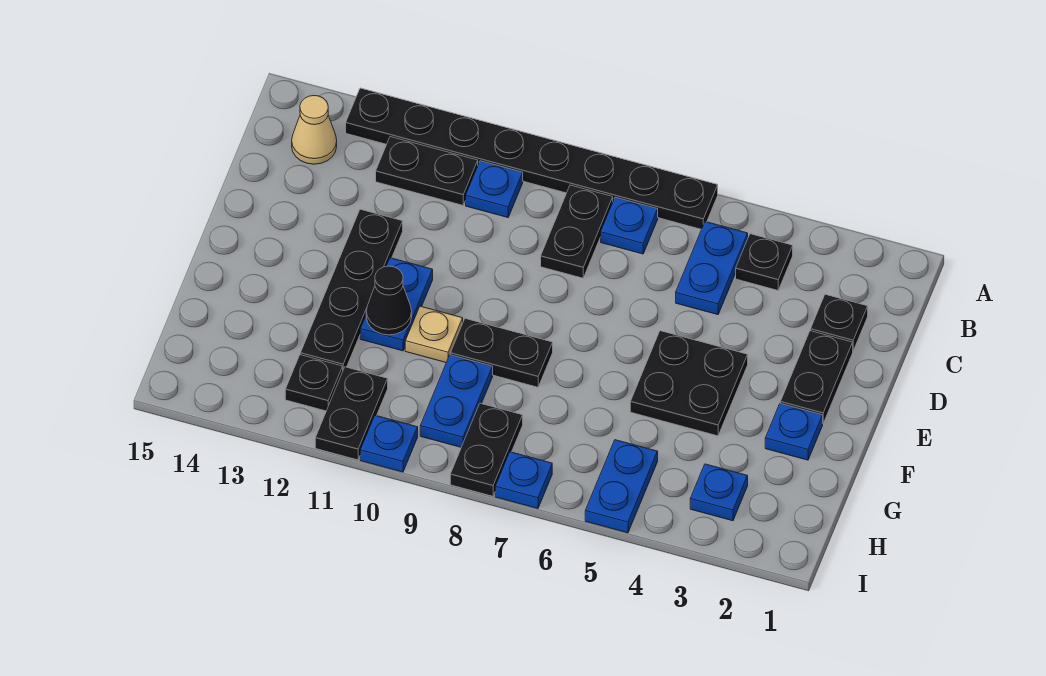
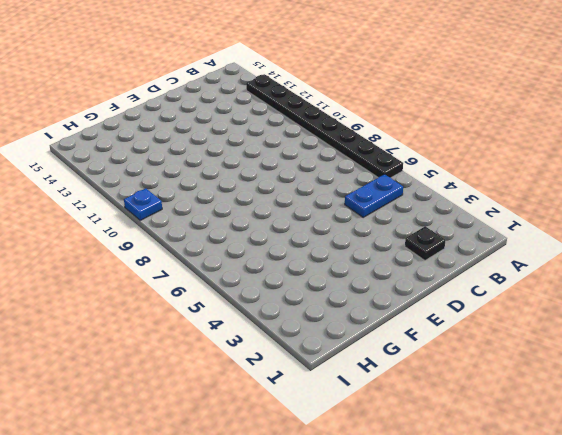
none -> black 1x1 plate [736,234,793,290]
none -> blue 1x1 plate [601,197,658,254]
none -> black 1x2 plate [541,185,613,278]

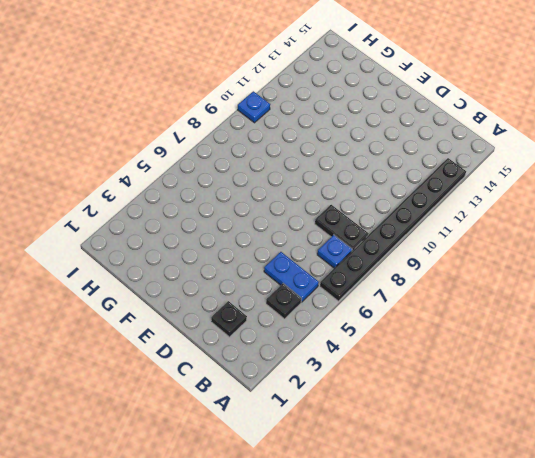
none -> blue 1x1 plate [466,161,523,217]
none -> black 1x2 plate [376,137,478,205]
none -> tan 1x1 cone [292,96,337,164]

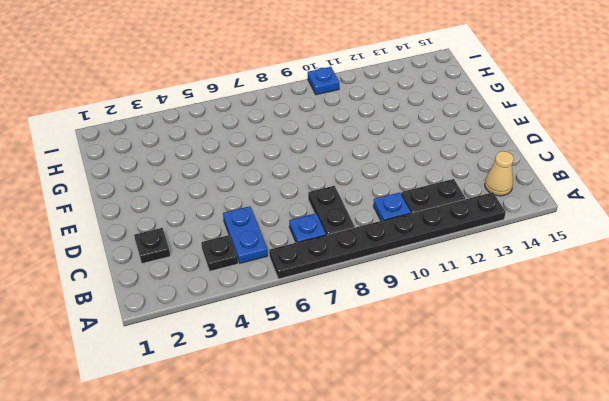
none -> black 1x2 plate [780,331,853,423]
none -> black 1x4 plate [300,209,403,369]
none -> black 2x2 plate [630,331,748,436]

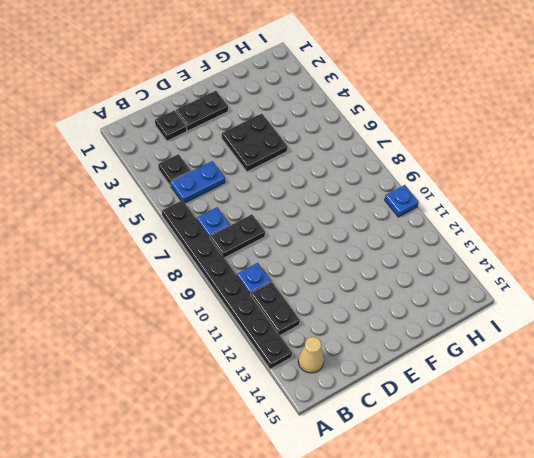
none -> black 1x4 plate [300,209,403,369]
none -> blue 1x2 plate [360,258,433,351]
none -> blue 1x1 plate [765,404,823,460]

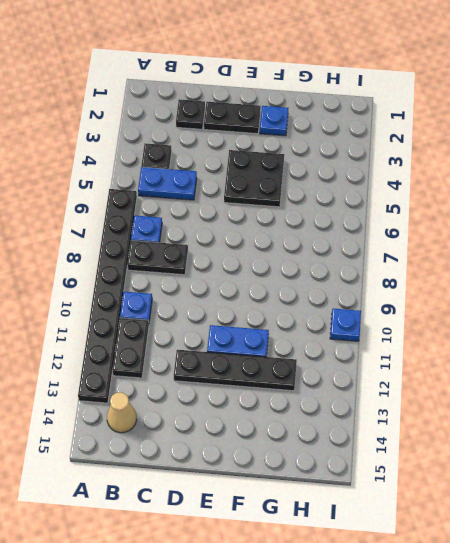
none -> black 1x2 plate [450,318,553,387]
none -> tan 1x1 plate [405,306,463,362]
none -> blue 1x2 plate [420,355,493,447]

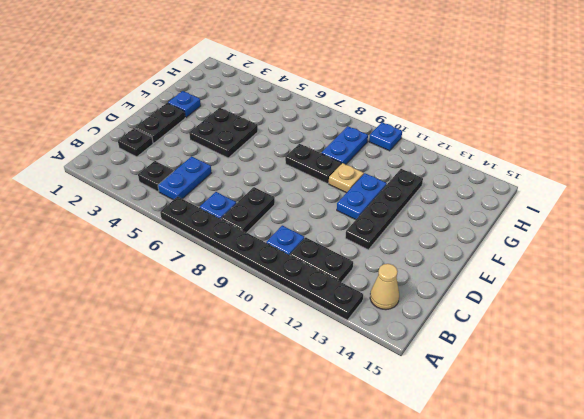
none -> blue 1x1 plate [690,464,748,521]
none -> blue 1x2 plate [585,440,658,533]
none -> black 1x2 plate [450,403,523,496]

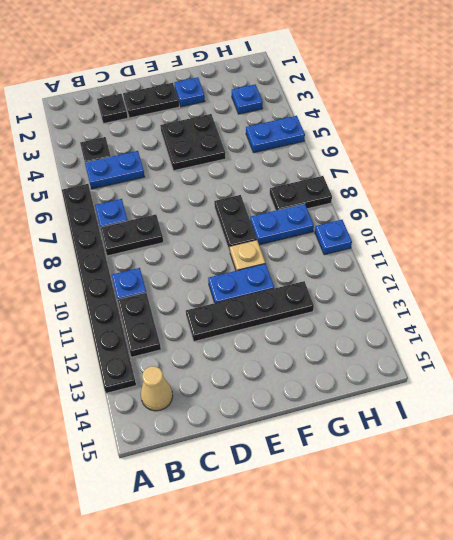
none -> black 1x2 plate [315,367,388,460]
none -> black 1x1 plate [285,355,343,411]
none -> blue 1x1 plate [495,452,552,508]

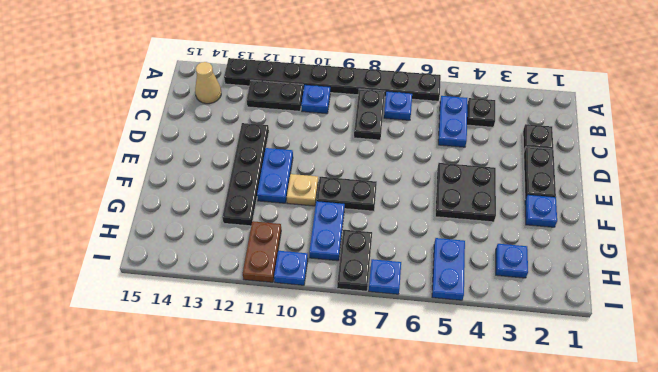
brown 1x2 plate [243,221,281,282] -> black 1x2 plate [315,367,388,460]
none -> black 1x1 plate [285,355,343,411]
none -> black 1x1 cone [366,266,412,335]

